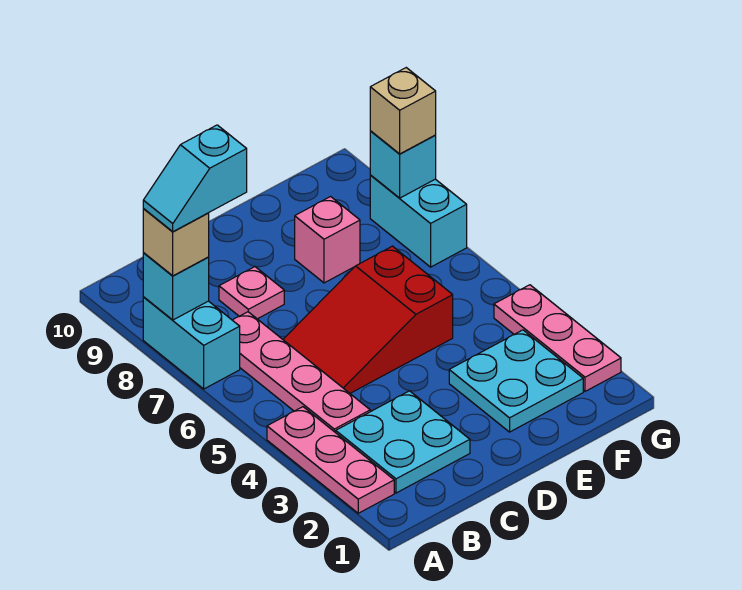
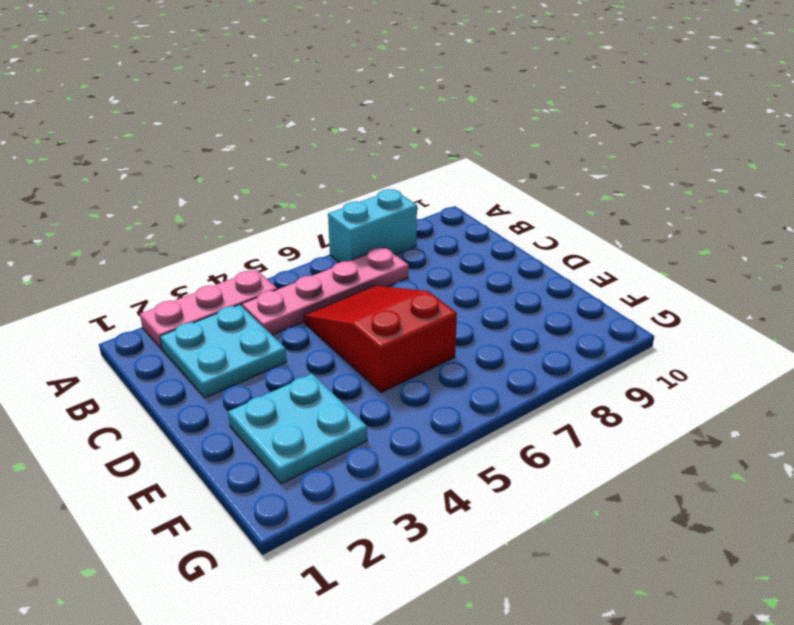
none -> pink 1x1 plate [219,267,284,319]
none -> pink 1x1 brick [295,197,360,283]
none -> pink 1x3 plate [494,285,621,391]

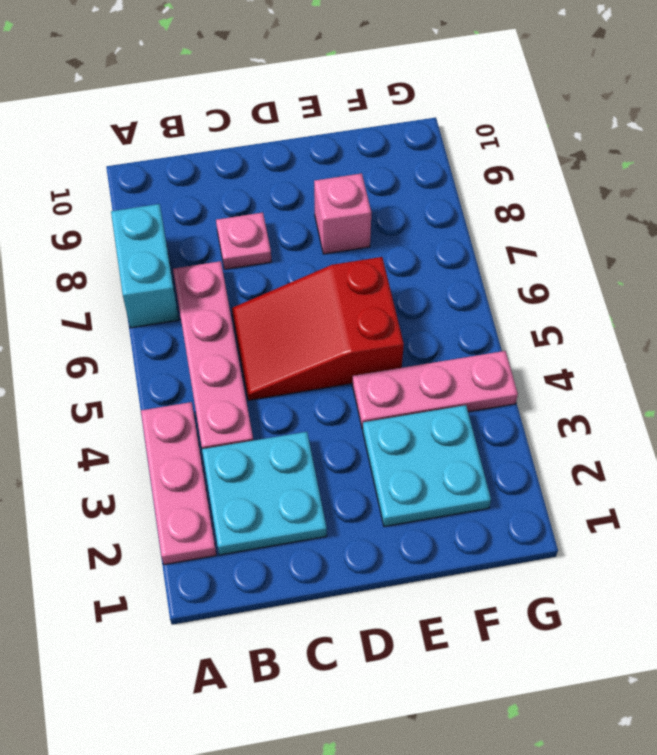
pink 1x3 plate [352,351,518,429] -> pink 1x3 plate turned to [494,285,621,391]
none -> cyan 1x2 brick [370,175,467,267]
none -> cyan 1x1 brick [143,253,209,320]
none -> cyan 1x1 brick [370,131,436,198]

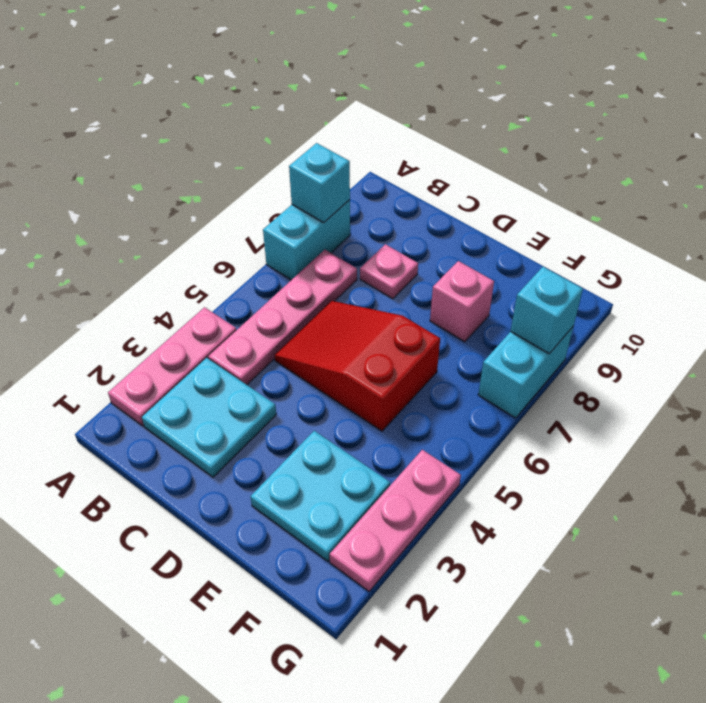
none -> tan 1x1 brick [143,209,209,276]
none -> tan 1x1 brick [370,68,436,154]
none -> cyan 1x2 slope [143,125,247,232]

